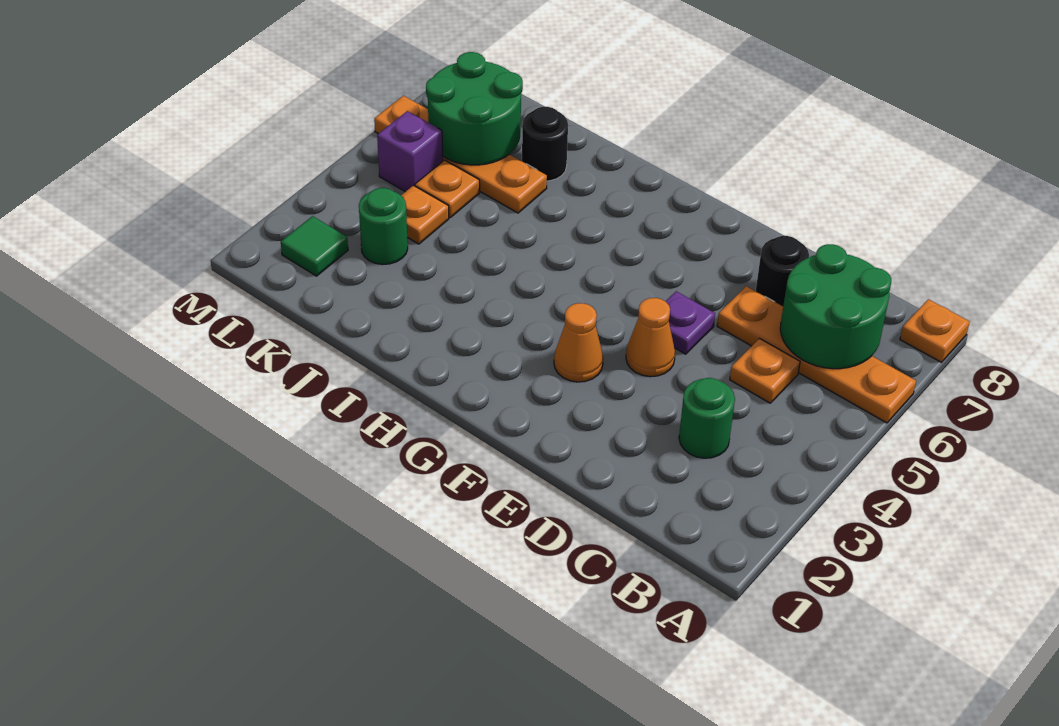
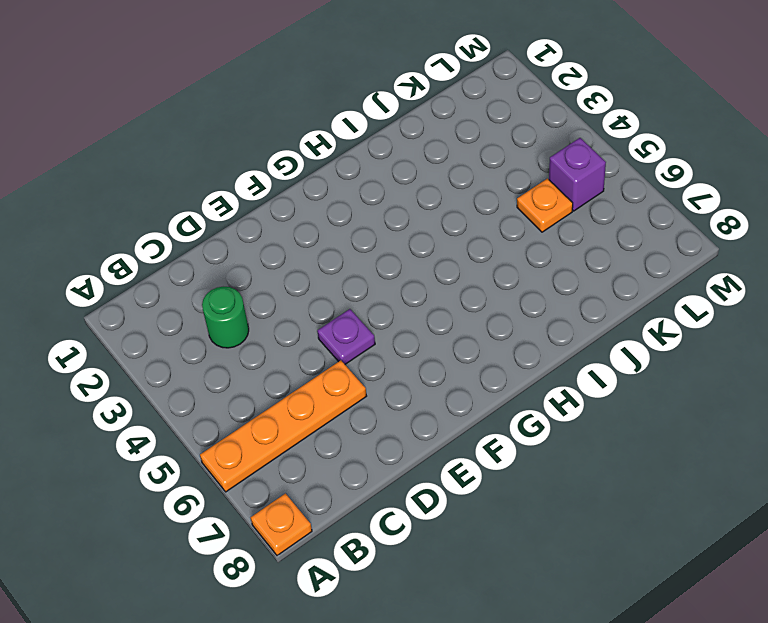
none -> orange 1x1 plate [730,339,800,403]
none -> black 1x1 round brick [756,236,809,306]
none -> orange 1x1 cone [626,298,675,377]

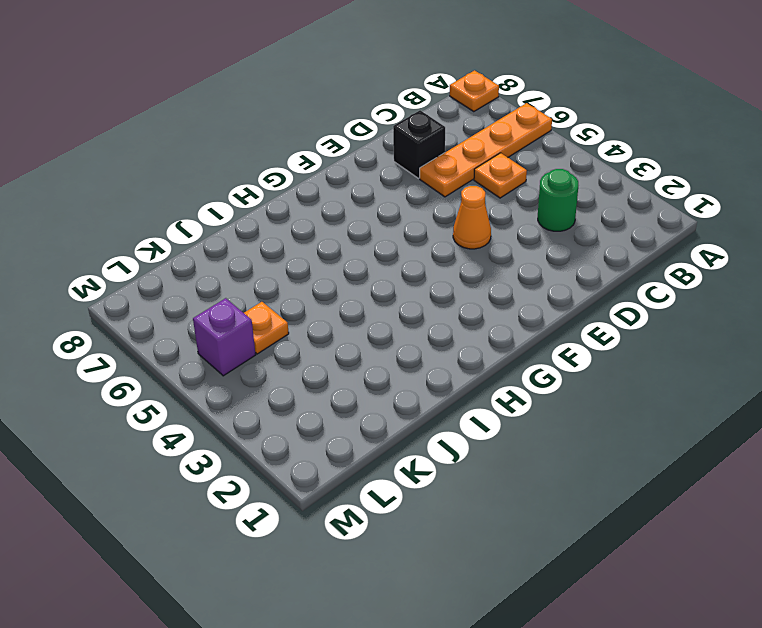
black 1x1 brick [393,110,445,178] -> black 1x1 round brick [756,236,809,306]
none -> purple 1x1 plate [666,291,715,354]
none -> orange 1x1 cone [554,303,603,382]
none -> orange 1x4 plate [374,96,547,213]

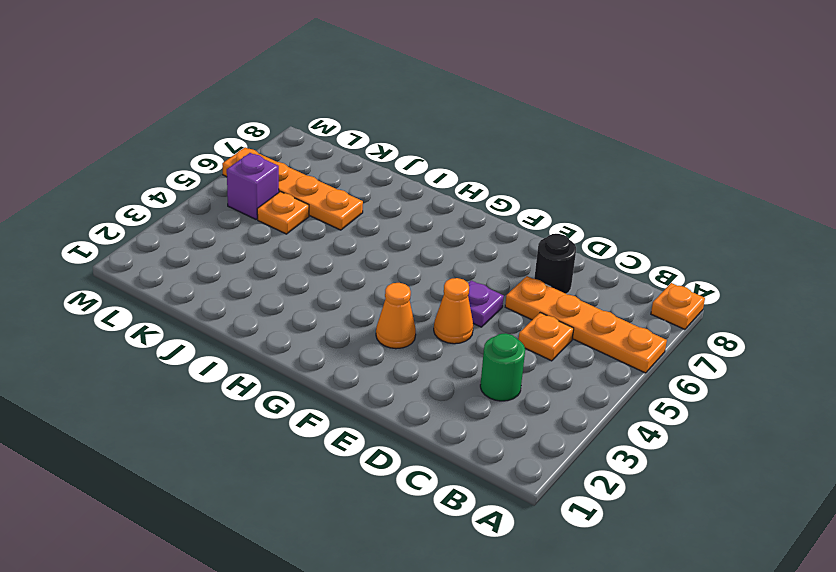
none -> black 1x1 round brick [522,107,568,181]
none -> green 1x1 round brick [359,188,408,264]
none -> orange 1x1 plate [401,185,449,244]

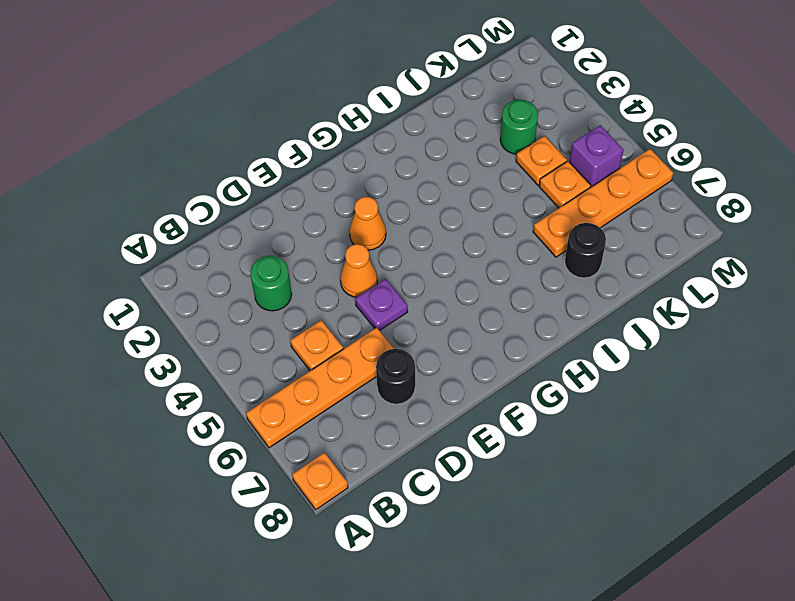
none -> green 1x1 tile [281,216,348,276]
none -> green 2x2 round brick [780,244,891,369]
none -> green 2x2 round brick [426,52,523,165]

